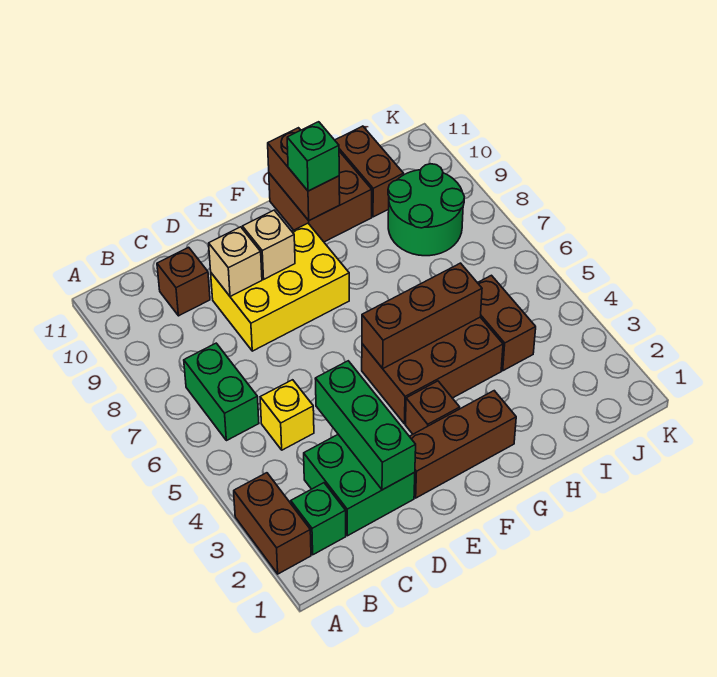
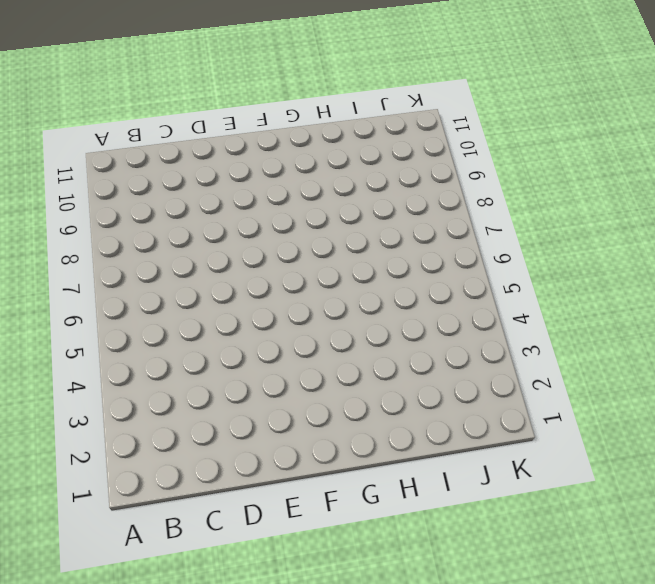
none -> brown 1x2 brick [234,473,311,574]
none -> green 1x1 brick [291,483,346,555]
none -> green 1x2 brick [184,343,259,441]

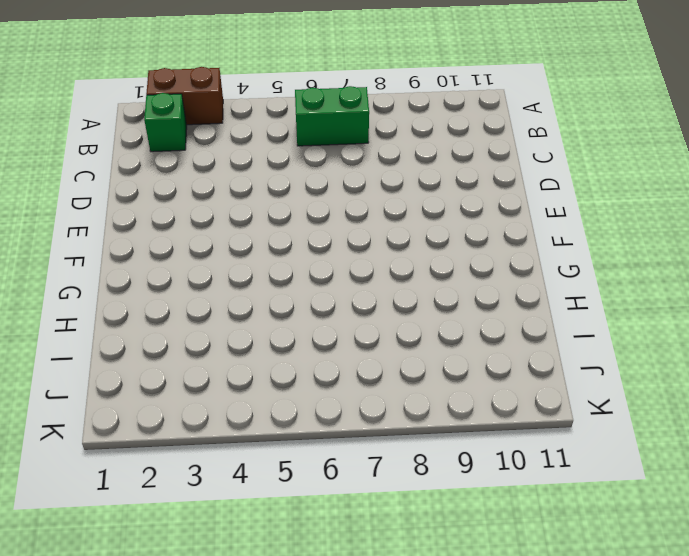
none -> green 2x2 brick [304,435,415,536]
none -> yellow 1x1 brick [260,380,314,450]
none -> brown 1x1 brick [157,247,210,316]

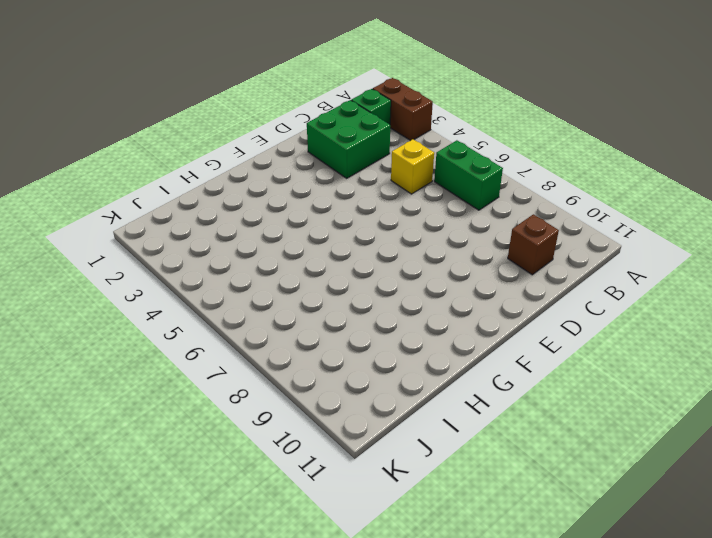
none -> yellow 2x3 brick [211,223,349,351]
none -> brown 1x3 brick [409,391,516,498]
none -> brown 1x1 brick [406,381,460,434]

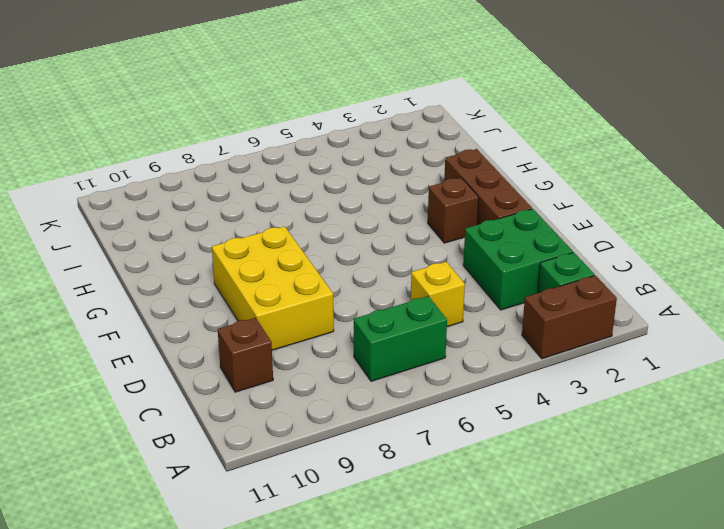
none -> brown 2x3 brick [362,317,503,424]
none -> brown 2x2 brick [269,151,372,242]
none -> brown 1x2 brick [478,275,536,371]

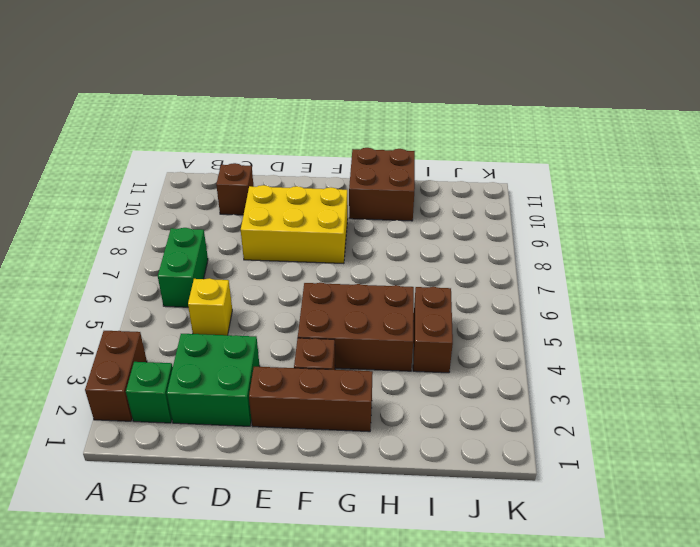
none -> green 2x2 round brick [388,164,464,256]
none -> brown 1x2 brick [335,126,404,217]
none -> green 1x3 brick [315,361,416,490]

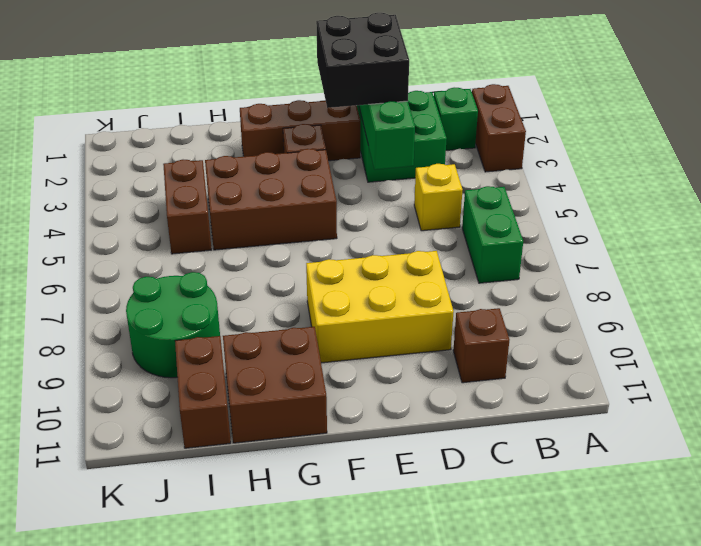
black 2x2 brick [316,13,409,108] -> none
none -> tan 1x1 brick [209,227,262,297]
none -> tan 1x1 brick [242,210,295,279]
none -> brown 1x3 brick [362,263,482,368]

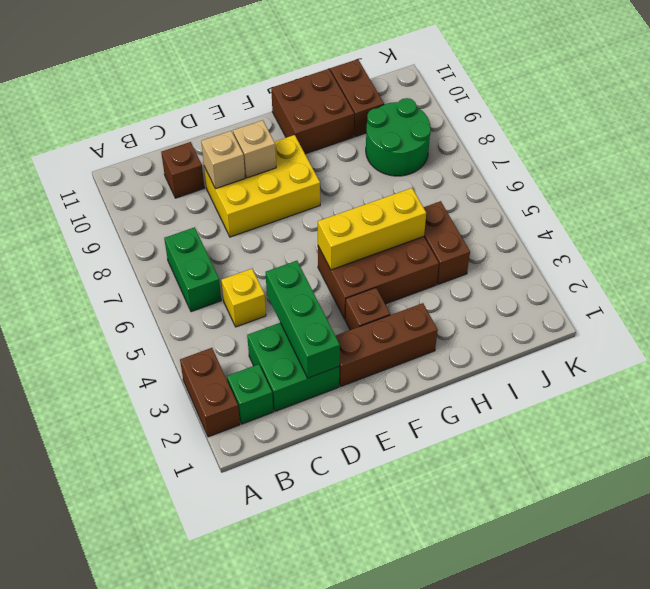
yellow 1x3 brick [318,188,426,270] -> brown 1x3 brick [362,263,482,368]
none -> brown 1x2 brick [268,128,340,220]
none -> green 1x1 brick [287,122,339,191]

